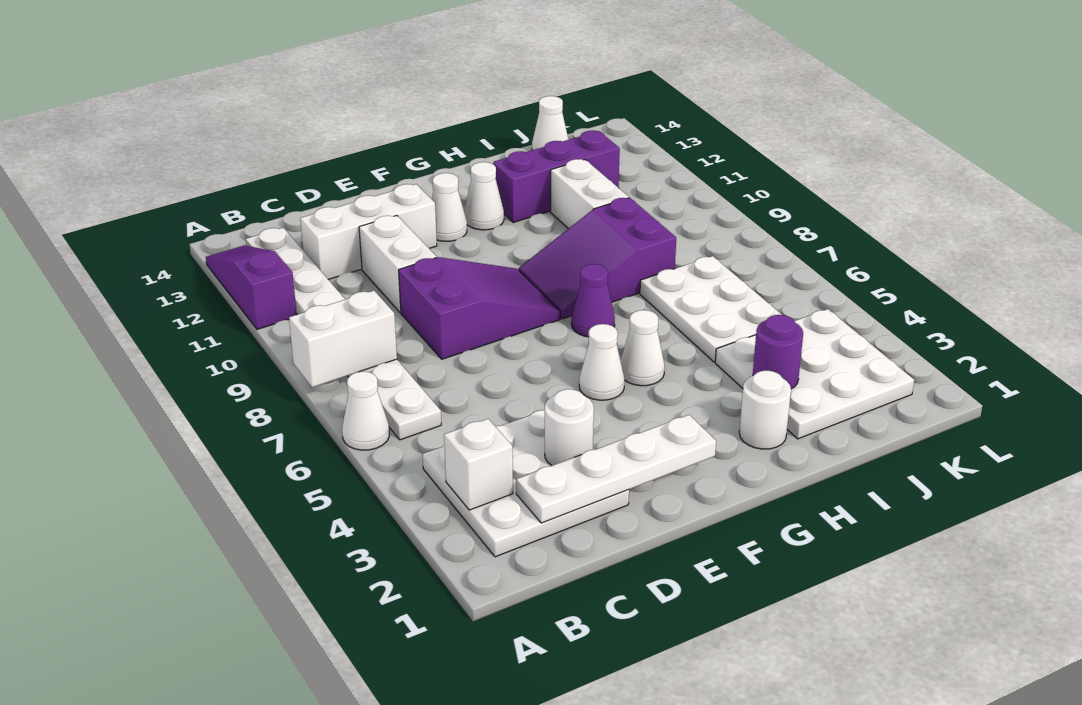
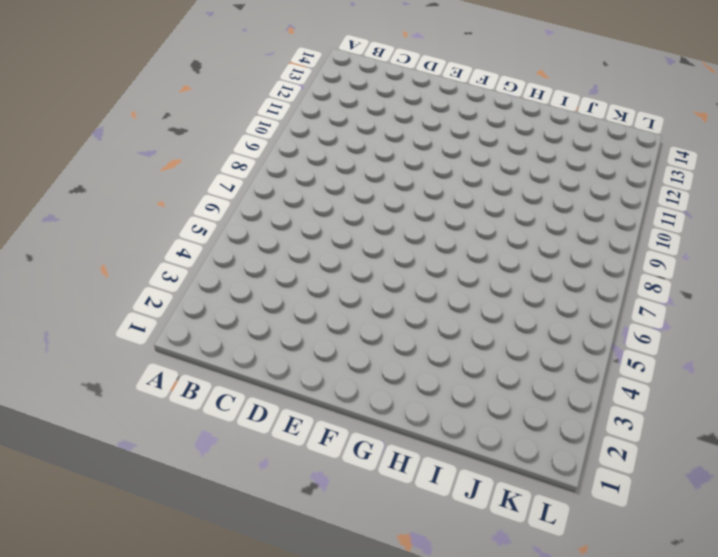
none -> white 1x1 cone [342,371,389,450]
none -> purple 1x3 slope [206,245,297,329]
none -> white 3x3 plate [423,410,629,557]

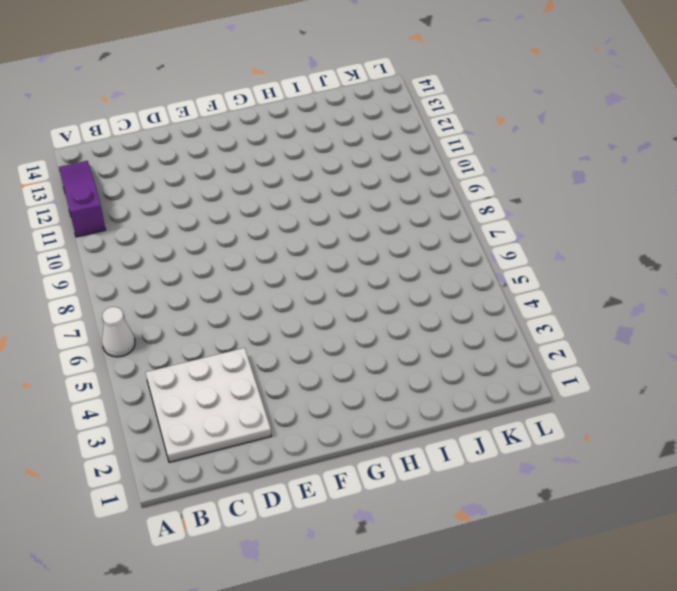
none -> white 1x8 plate [246,228,441,440]
none -> white 1x3 brick [300,184,437,279]
none -> purple 2x3 slope [399,257,560,359]

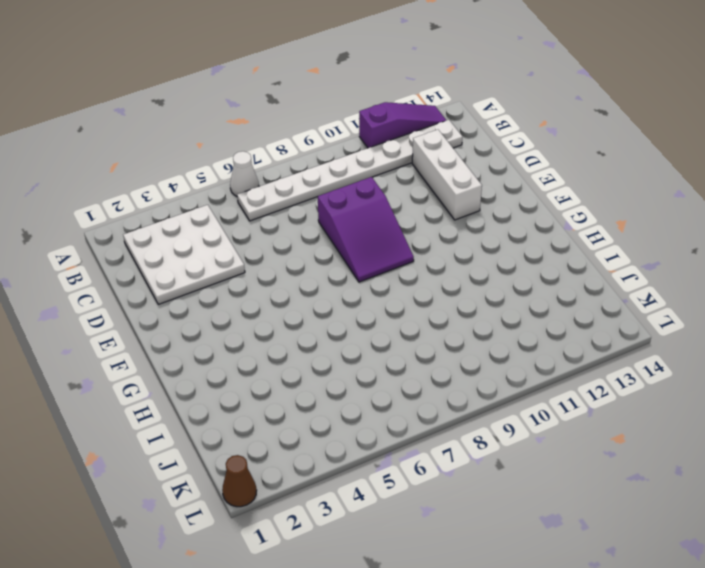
brown 1x1 cone [222,455,257,507] -> none
none -> white 1x2 brick [359,215,436,313]
none -> white 1x1 cone [579,324,625,400]
none -> white 1x1 cone [432,173,467,241]

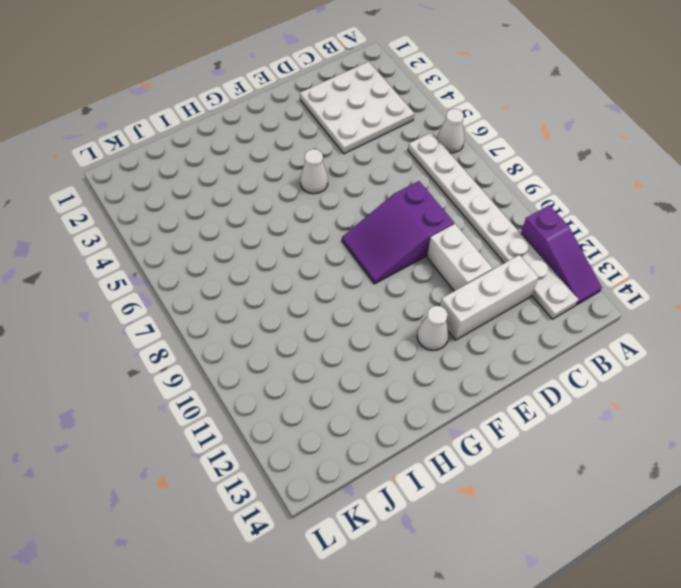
none -> white 1x1 cone [621,310,665,386]
none -> purple 1x1 cone [571,264,615,337]
none -> purple 2x3 slope [519,198,676,319]

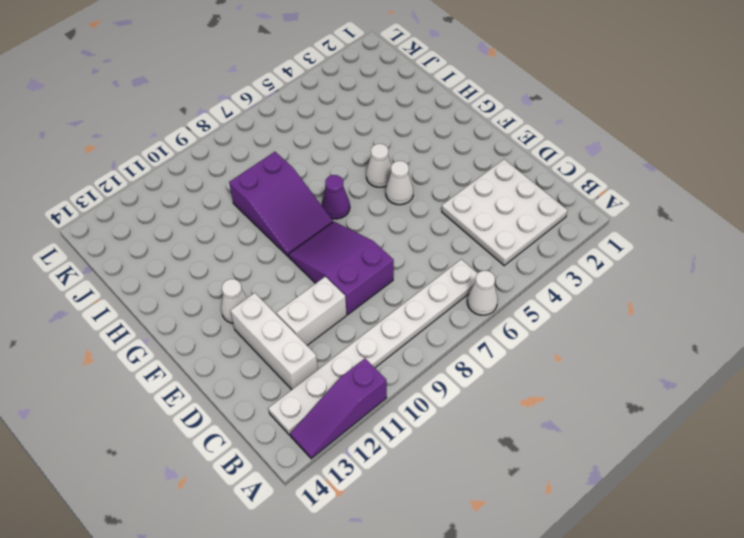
none -> white 1x1 cone [464,162,504,230]
none -> white 1x1 round brick [739,371,791,449]
none -> purple 1x3 brick [493,130,620,222]

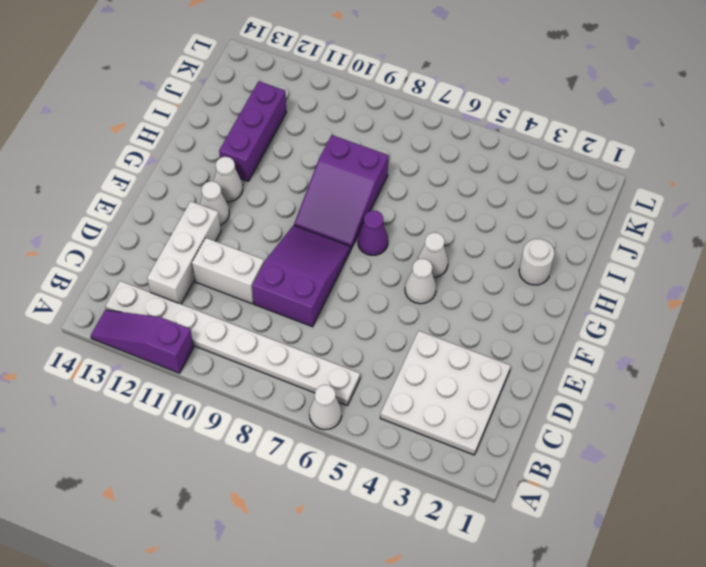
none -> white 3x3 plate [715,309,914,439]
none -> white 2x3 plate [640,256,782,362]
none -> white 1x2 brick [551,159,629,229]

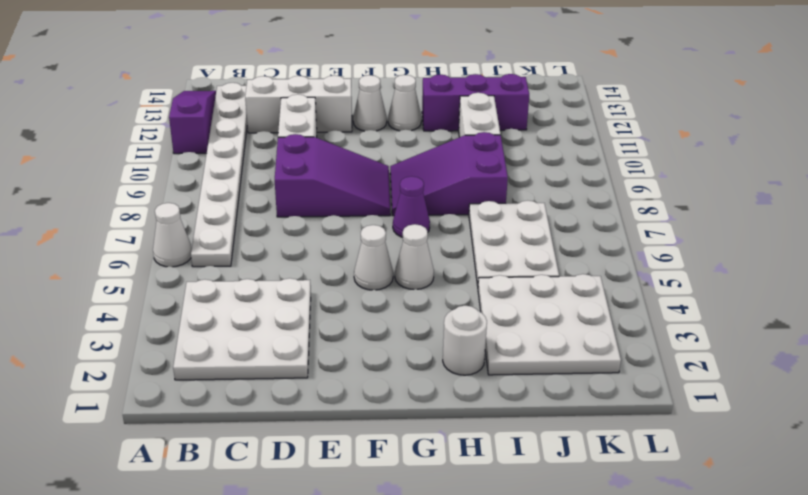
none -> white 1x1 cone [532,96,569,150]
none -> white 1x2 brick [289,291,397,387]
none -> white 1x1 brick [444,419,513,510]

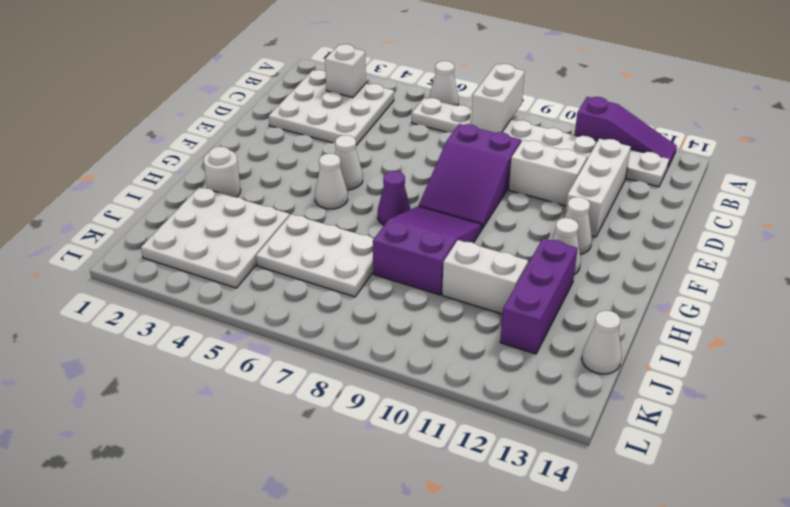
none -> white 1x4 plate [516,415,716,523]
none -> white 1x1 round brick [545,389,594,465]
none -> purple 1x1 round brick [753,315,803,389]

